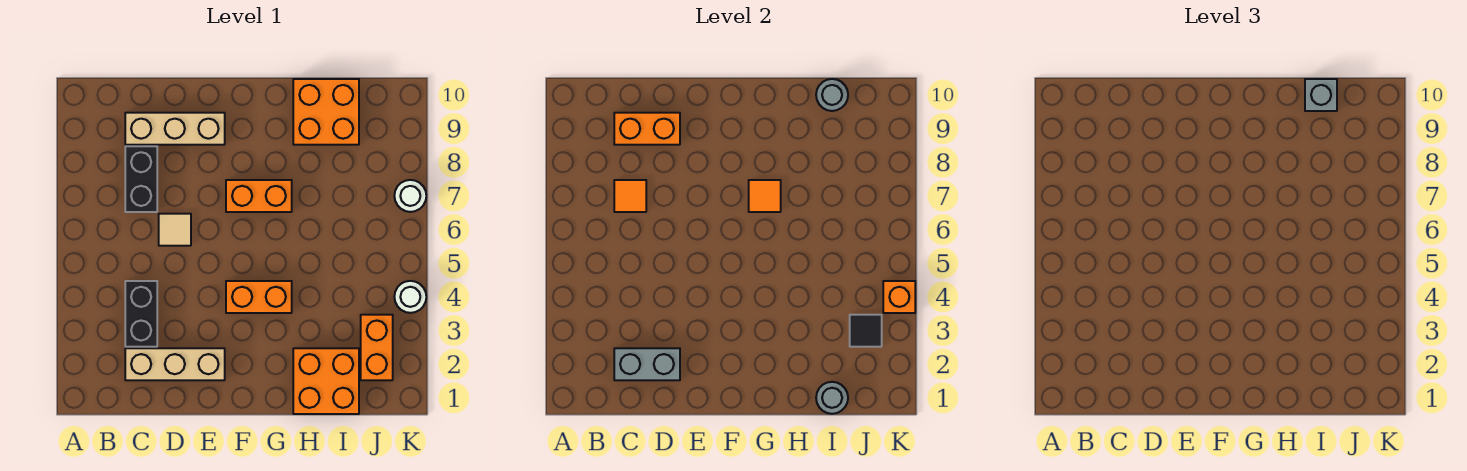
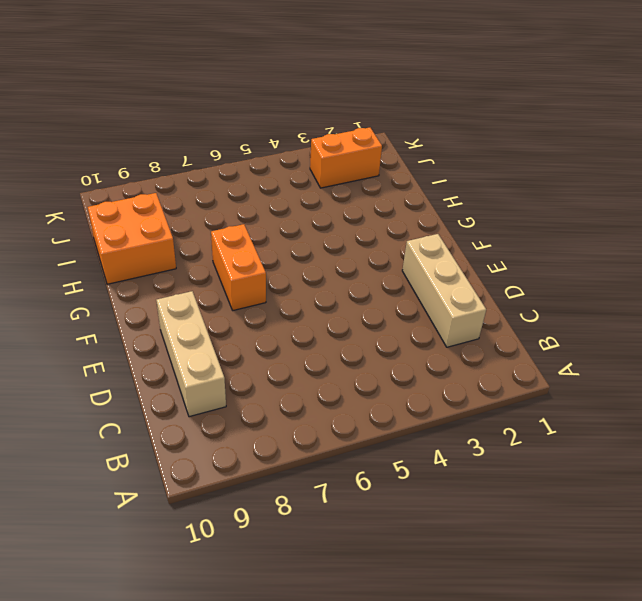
none -> black 1x2 brick [125,281,157,347]
none -> black 1x2 brick [125,146,157,212]
none -> tan 1x1 tile [159,214,191,246]

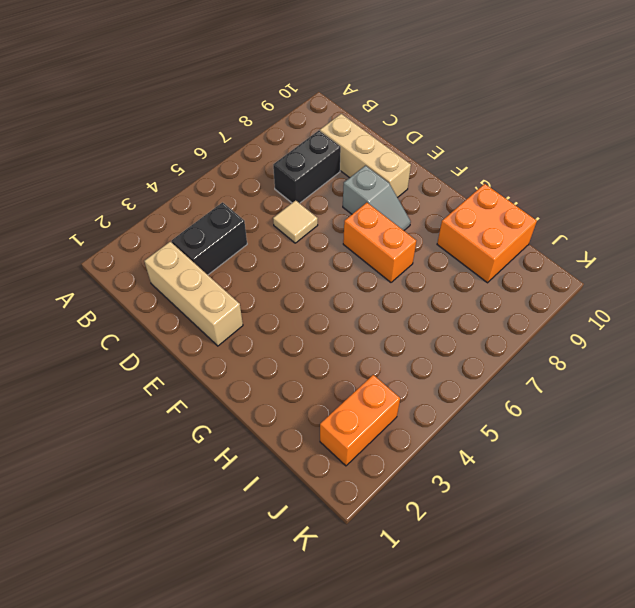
grey 1x2 slope [343,166,411,230] -> none
none -> orange 1x2 brick [226,281,292,313]
none -> orange 2x2 brick [293,348,359,414]
none -> white 1x1 round brick [394,281,426,313]

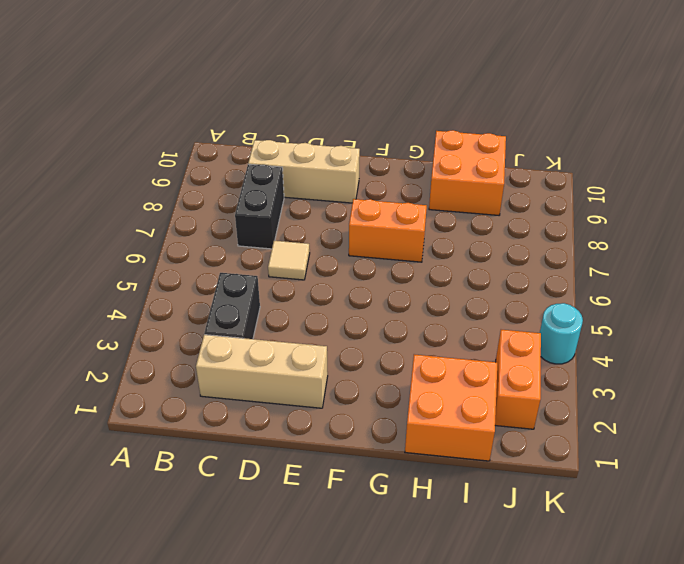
cyan 1x1 round brick [540,303,583,364] -> white 1x1 round brick [394,281,426,313]
none -> orange 1x2 brick [226,281,292,313]
none -> white 1x1 round brick [394,180,426,212]
none -> grey 1x2 brick [614,348,680,380]

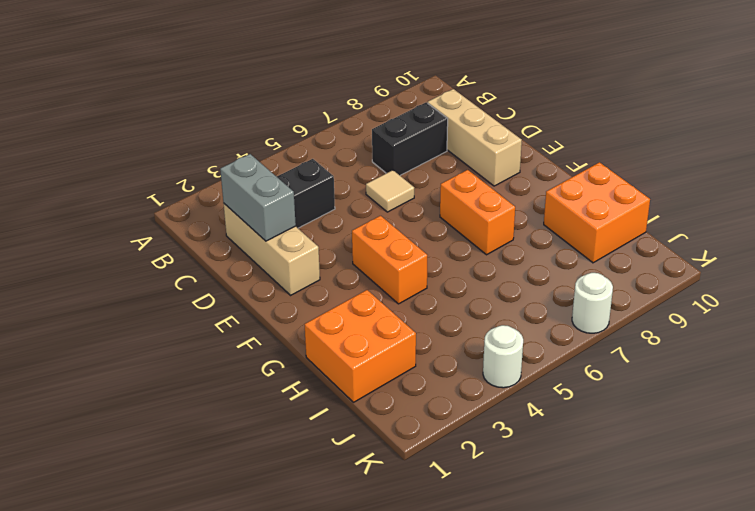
none -> orange 1x2 brick [361,315,393,380]
none -> orange 1x1 tile [614,180,646,212]
none -> orange 1x2 brick [614,113,680,145]

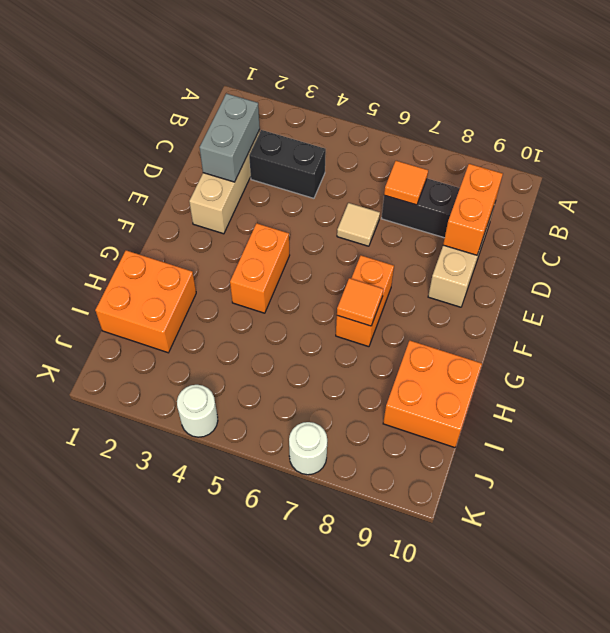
none -> orange 1x2 brick [361,315,393,380]
none -> grey 1x1 round brick [816,382,848,414]
none -> grey 1x1 round brick [816,79,848,111]

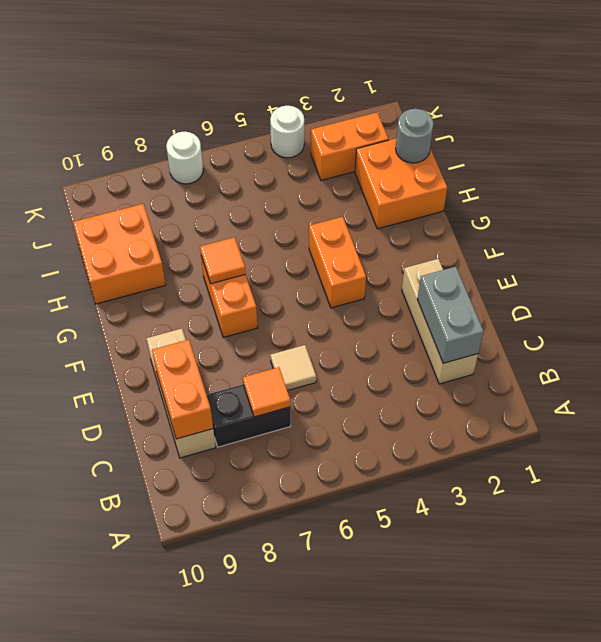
none -> black 1x2 brick [125,281,157,347]
none -> grey 1x1 round brick [816,79,848,111]
none -> black 1x1 tile [850,315,882,347]

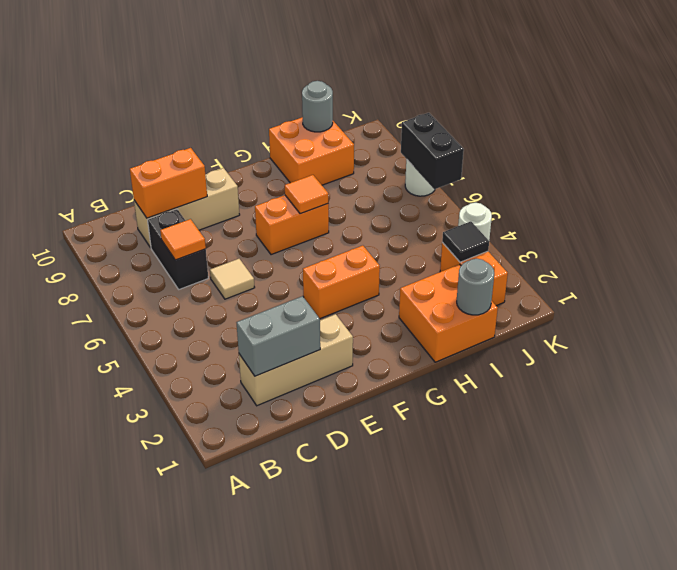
black 1x2 brick [401,113,464,189] -> black 1x2 brick moved to [125,281,157,347]
none -> orange 1x1 brick [883,281,915,313]
none -> grey 1x1 brick [1305,79,1337,111]

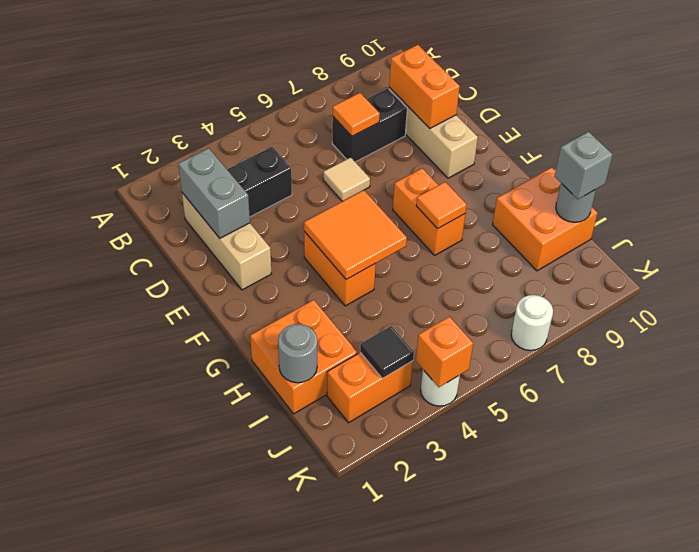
orange 2x2 tile [304,190,407,280] -> none

